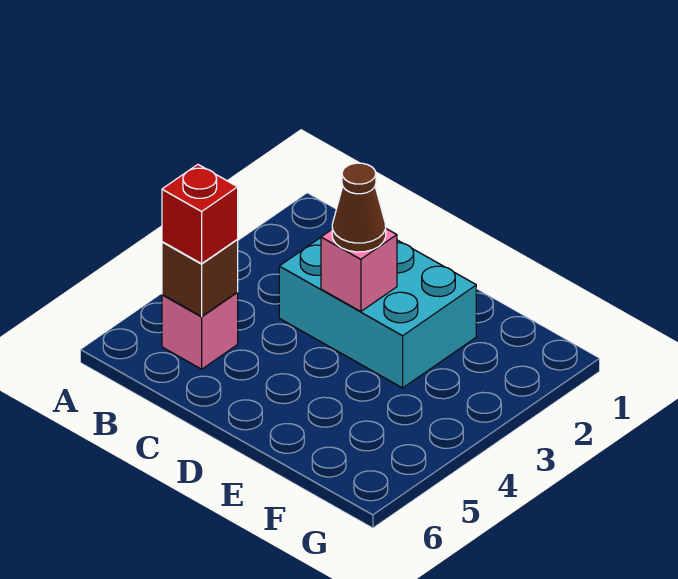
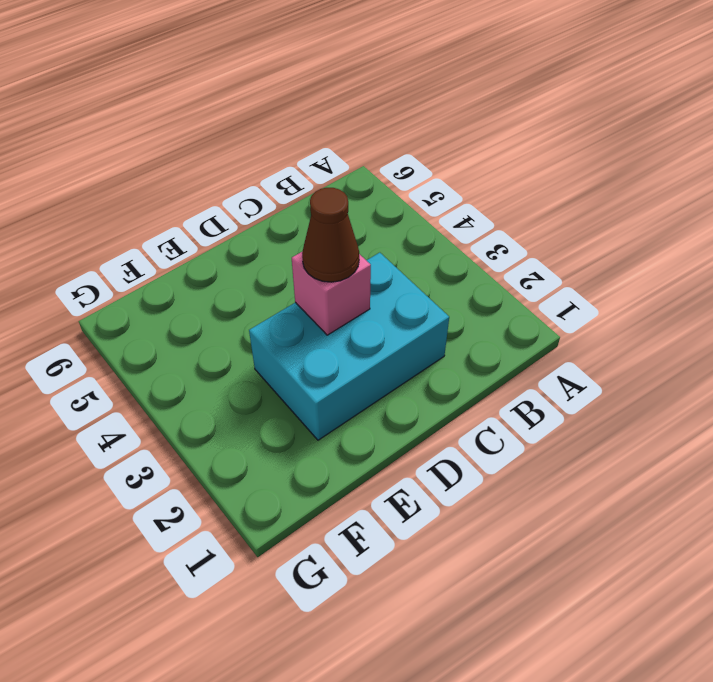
none -> pink 1x1 brick [162,293,238,369]
none -> brown 1x1 brick [162,240,238,316]

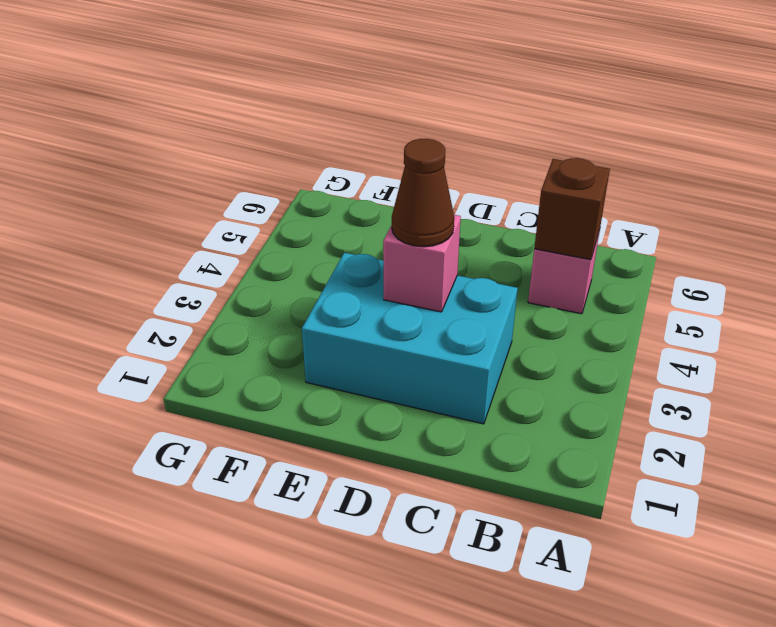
none -> red 1x1 brick [162,165,238,264]

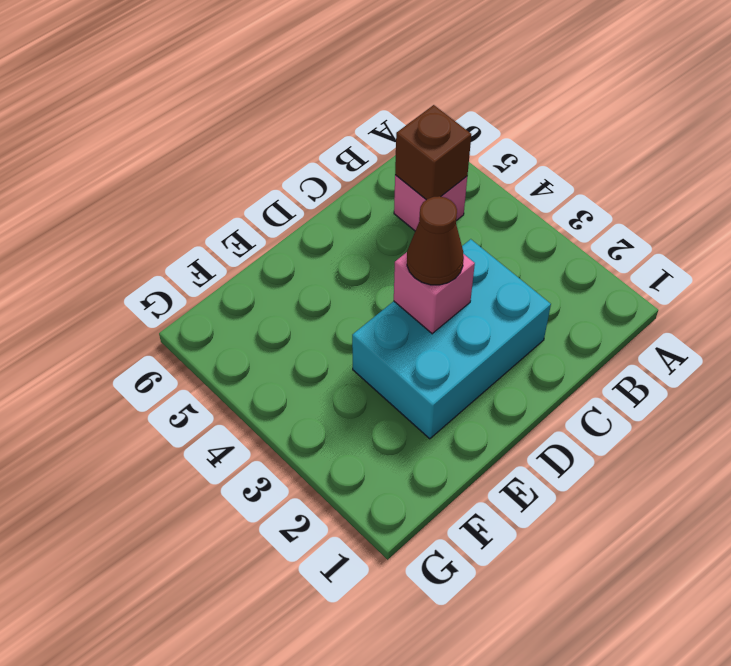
none -> red 1x1 brick [162,165,238,264]

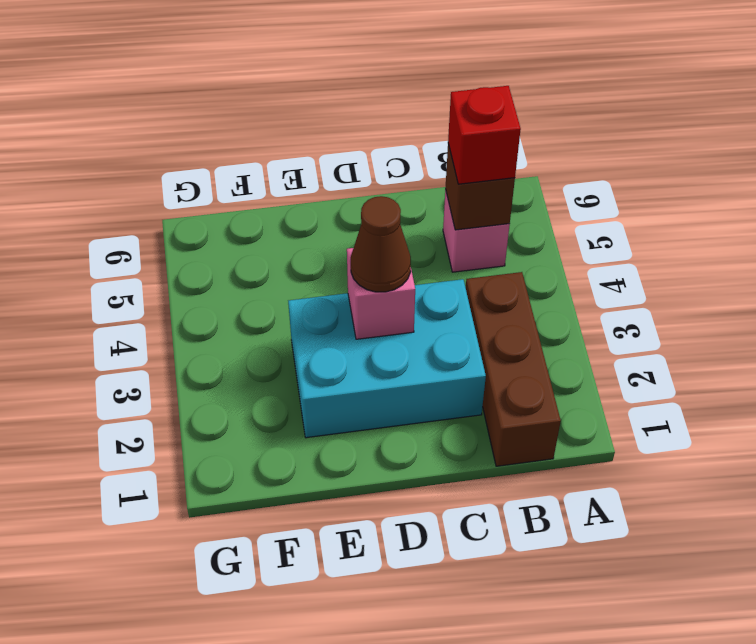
brown 1x3 brick [466,272,561,466] -> none

